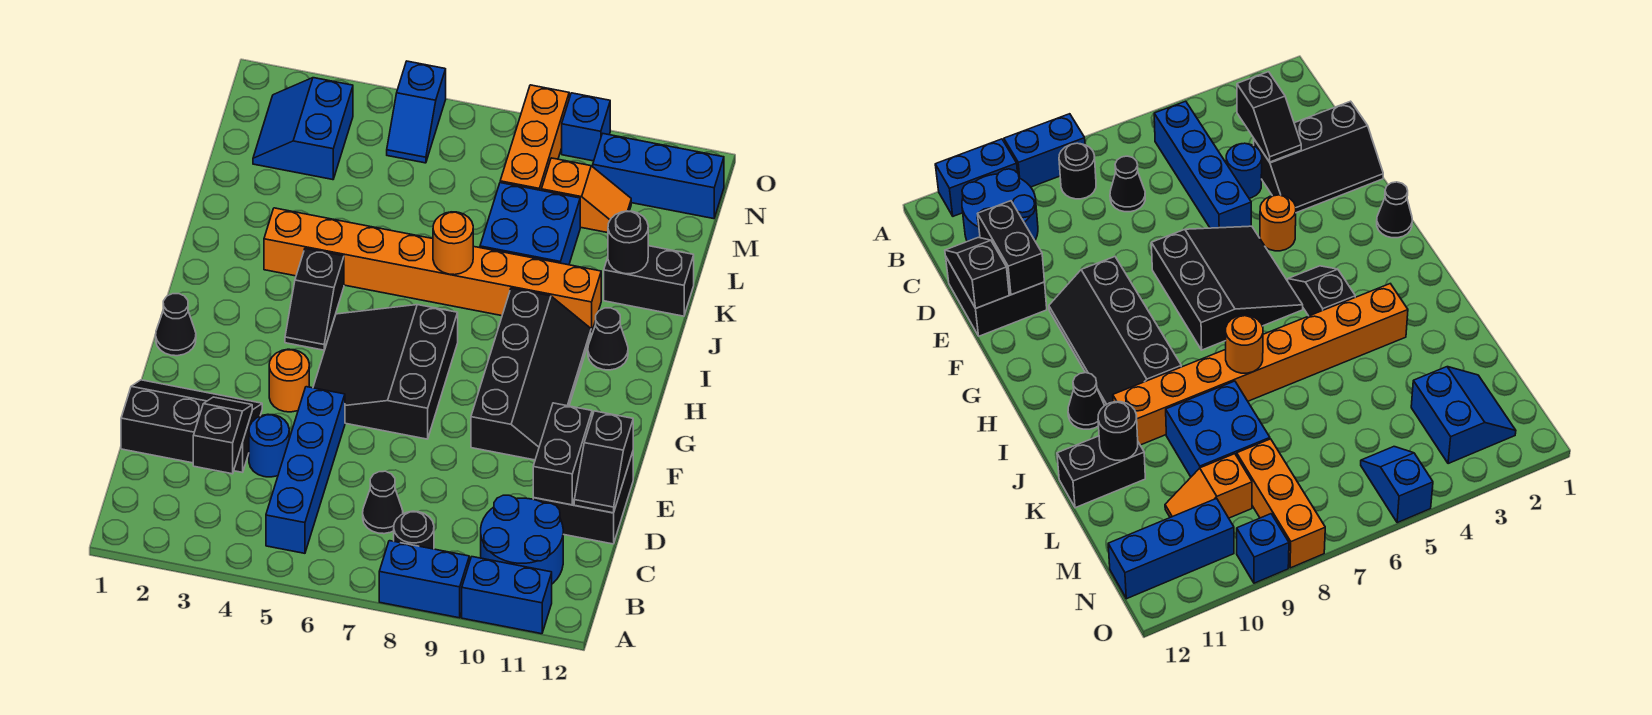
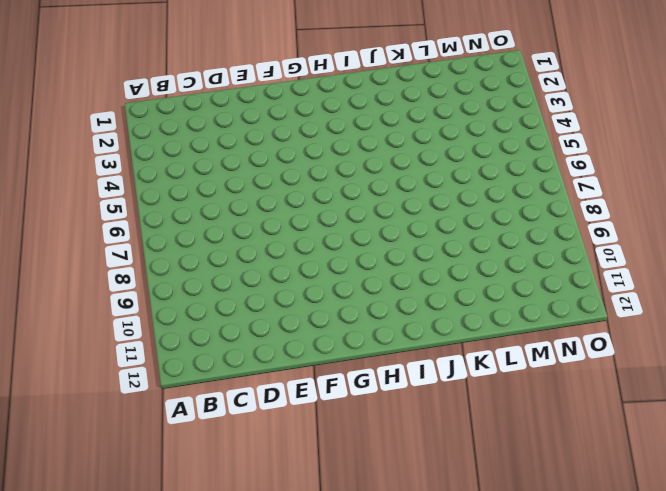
none -> blue 1x2 brick [379,541,469,618]
none -> blue 1x2 brick [462,557,552,634]
none -> blue 1x4 brick [266,387,345,553]

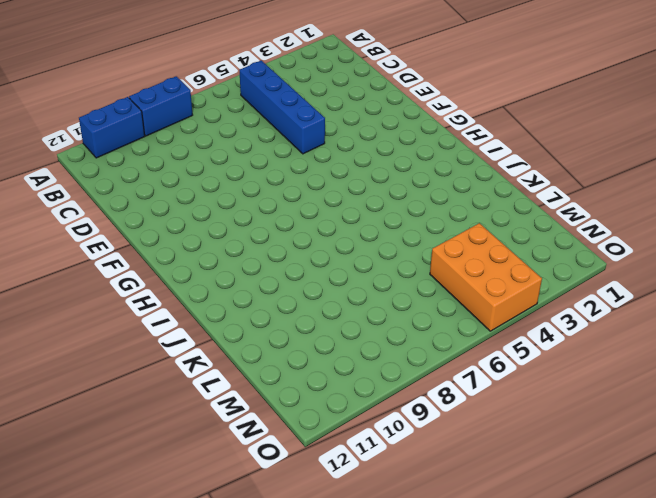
orange 2x3 brick [430,223,542,331] -> blue 1x2 slope [387,61,446,163]
none -> black 1x1 round brick [394,511,434,549]
none -> blue 2x2 round brick [481,495,563,584]
none -> black 1x1 cone [363,471,403,534]

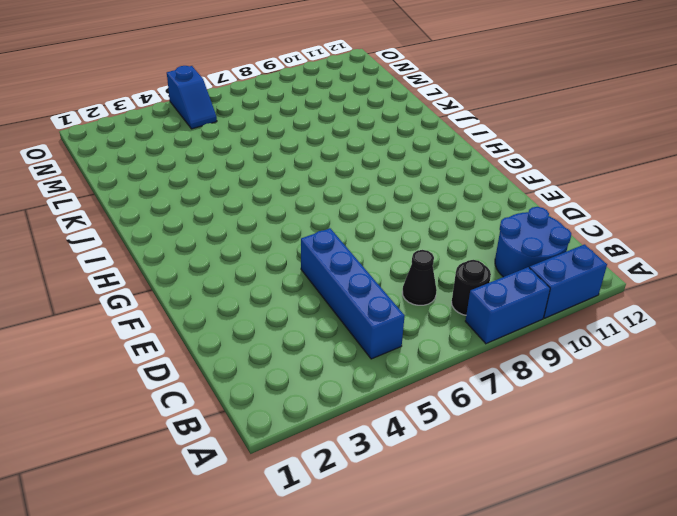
none -> black 2x3 slope [121,380,262,472]
none -> blue 1x1 round brick [249,414,289,477]
none -> black 2x2 brick [533,452,633,544]

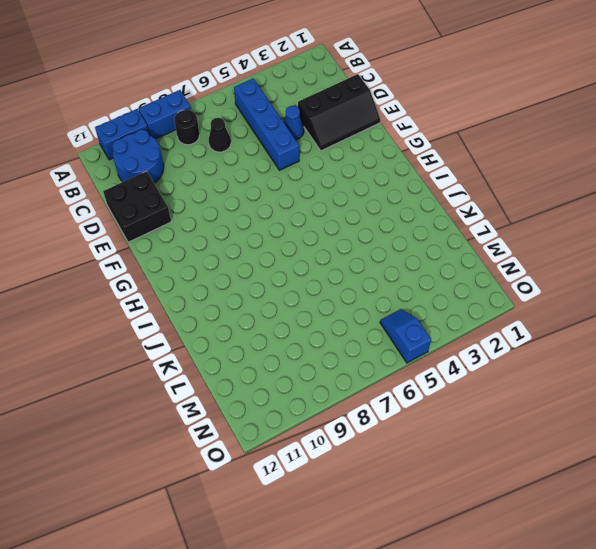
blue 1x1 cone [284,106,304,140] -> blue 1x1 round brick [249,414,289,477]
none -> orange 1x1 round brick [269,349,309,412]
none -> black 3x3 slope [313,305,458,439]
none -> black 2x4 slope [471,288,591,460]

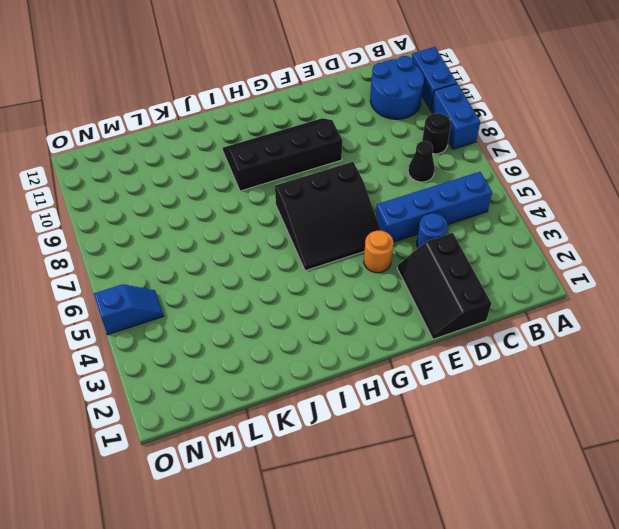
none -> black 2x2 brick [533,452,633,544]
none -> black 1x1 cone [156,294,196,356]
none -> black 1x2 slope [285,249,344,350]

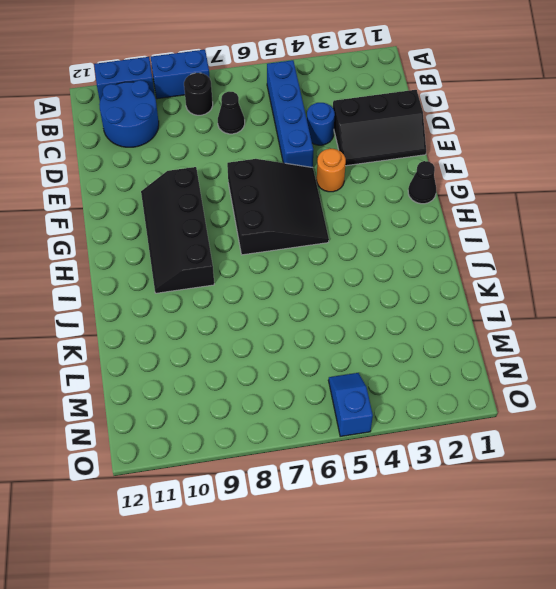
none -> black 2x2 brick [533,452,633,544]
none -> black 1x2 slope [285,249,344,350]
none -> black 1x1 cone [588,308,628,370]

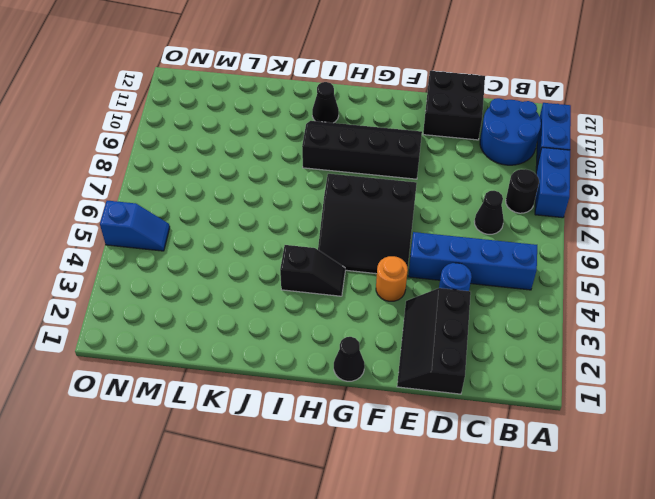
none -> orange 1x8 brick [264,208,601,333]
none -> blue 2x2 brick [480,183,580,265]
none -> black 1x2 brick [604,246,694,316]

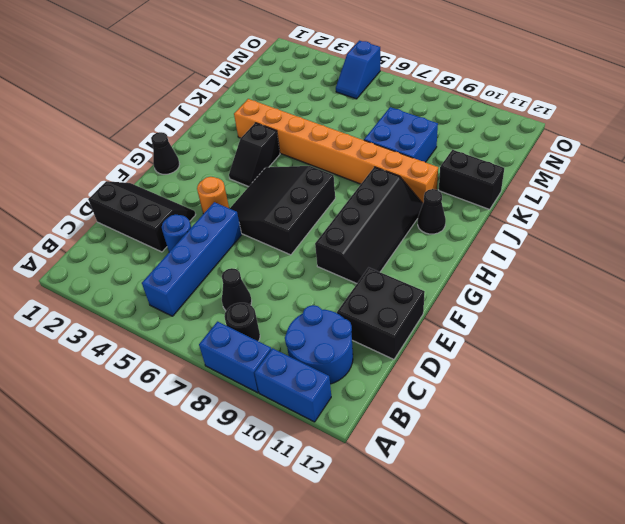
none -> blue 2x2 slope [253,78,353,180]
none -> orange 1x3 brick [500,85,569,190]
none -> orange 1x2 slope [541,158,631,233]

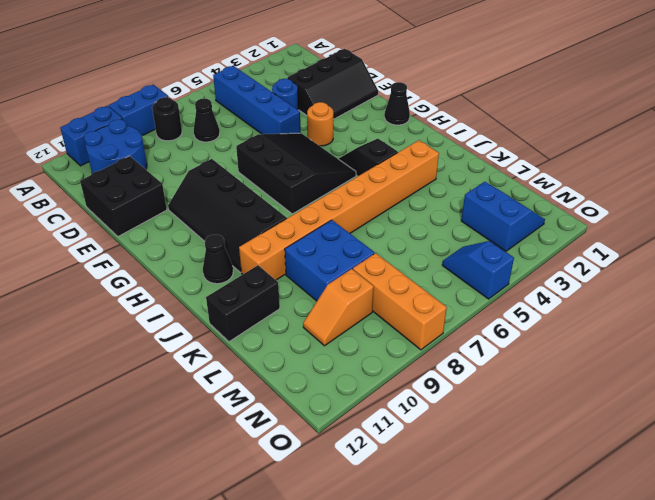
none -> blue 1x3 brick [593,134,724,219]
none -> blue 1x1 brick [562,93,610,161]
none -> black 1x2 slope [193,397,252,474]

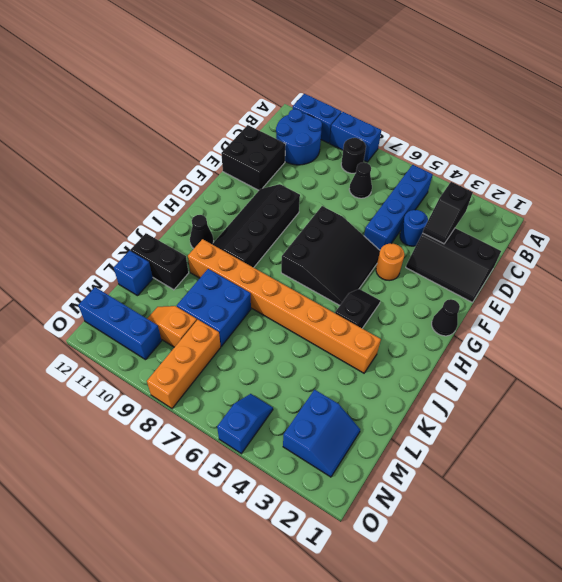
blue 1x1 brick [114,251,153,296] -> blue 1x1 brick moved to [562,93,610,161]
none -> black 1x2 brick [533,403,592,505]
none -> black 1x2 slope [574,411,633,513]
none -> orange 1x1 round brick [433,212,473,275]

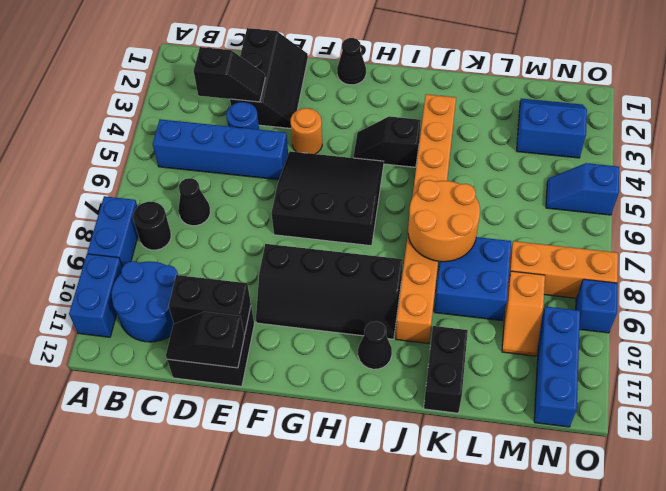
orange 2x2 round brick [408,180,480,262] -> orange 1x1 round brick [433,212,473,275]
none -> black 1x1 round brick [608,211,648,274]

